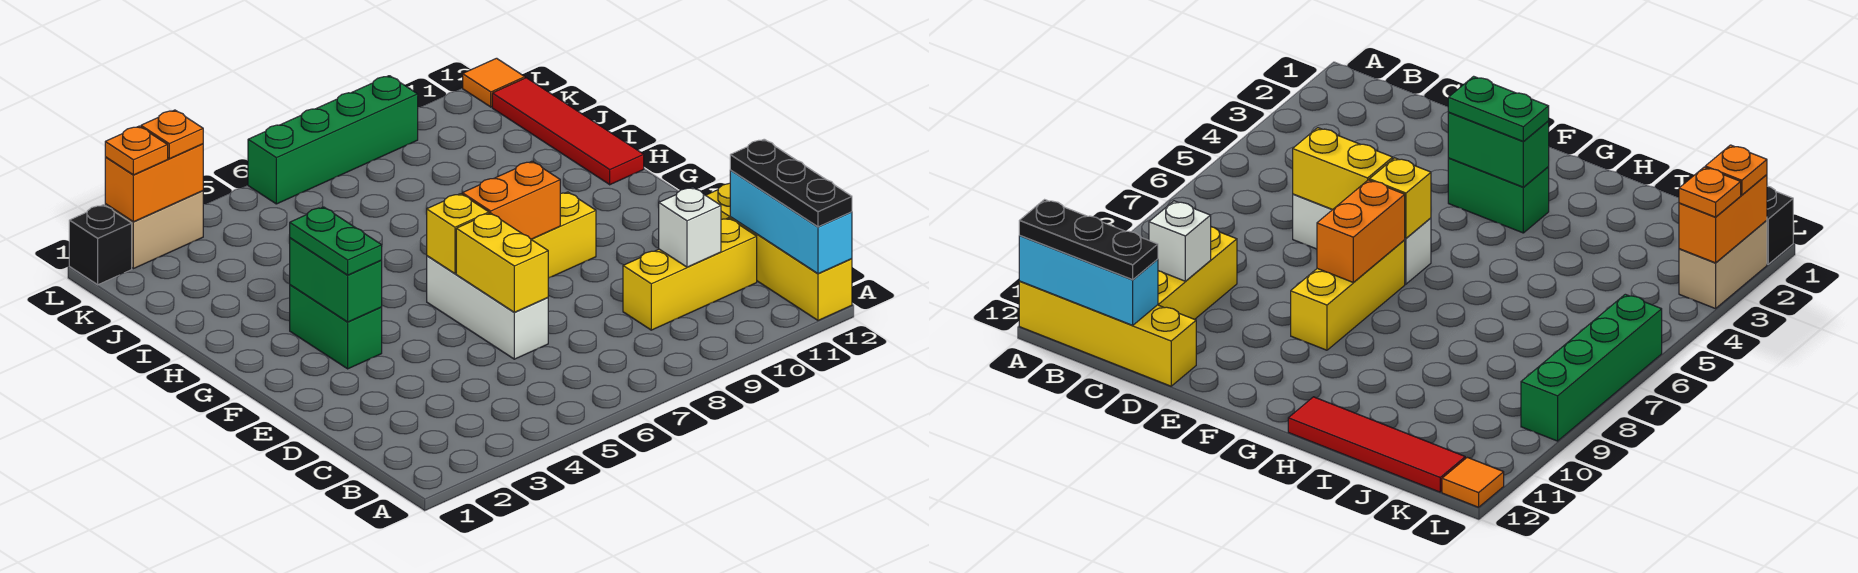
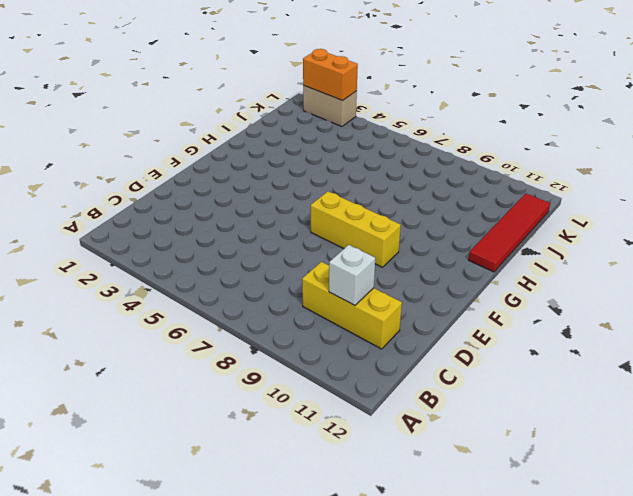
none -> yellow 1x4 brick [706,183,852,320]
none -> white 1x3 brick [427,256,548,359]
none -> green 1x2 brick [290,285,382,369]

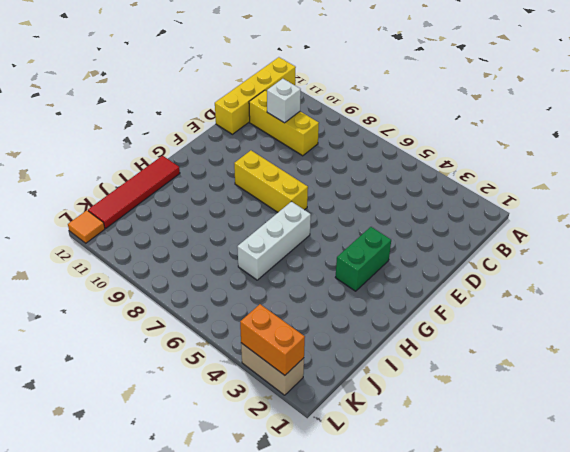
white 1x3 brick [237,201,311,280] -> white 1x3 brick moved to [427,256,548,359]
none -> black 1x1 brick [69,205,132,285]
none -> green 1x4 brick [248,76,418,204]
none -> cyan 1x3 brick [730,170,852,274]

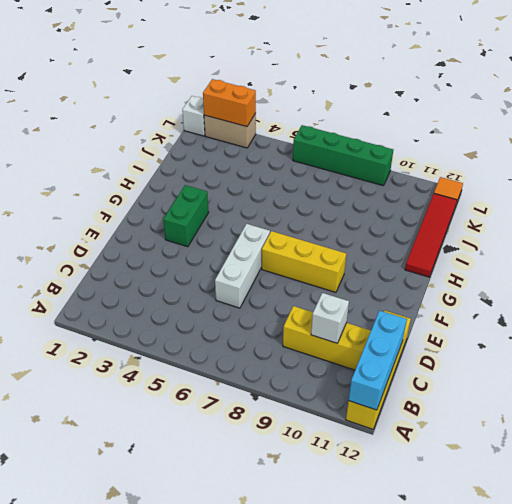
white 1x1 brick [182,96,205,136] -> black 1x1 brick [69,205,132,285]
none -> yellow 1x2 brick [456,213,548,312]
none -> green 1x2 brick [290,238,382,322]
none -> yellow 1x1 brick [427,194,489,273]

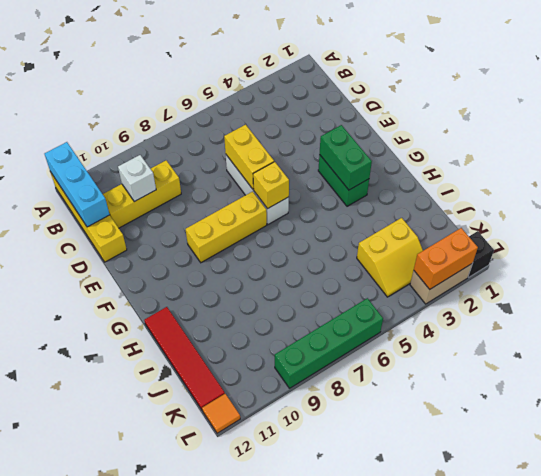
yellow 2x2 slope [357,218,423,297] -> none
none -> orange 1x2 brick [462,161,560,239]
none -> black 1x3 plate [730,139,852,227]
none -> green 1x2 plate [290,207,382,275]

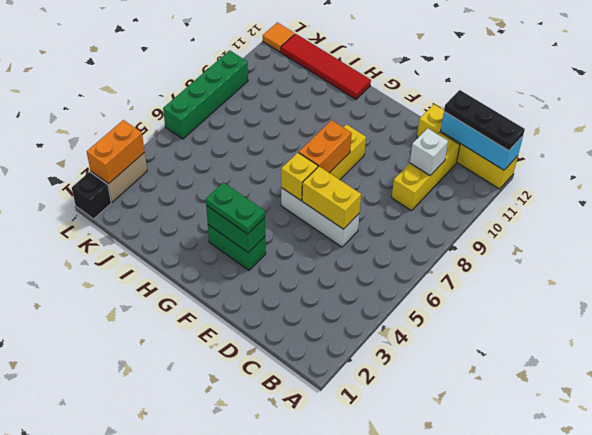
none -> orange 1x1 plate [105,126,168,175]
none -> orange 1x1 plate [141,110,203,159]

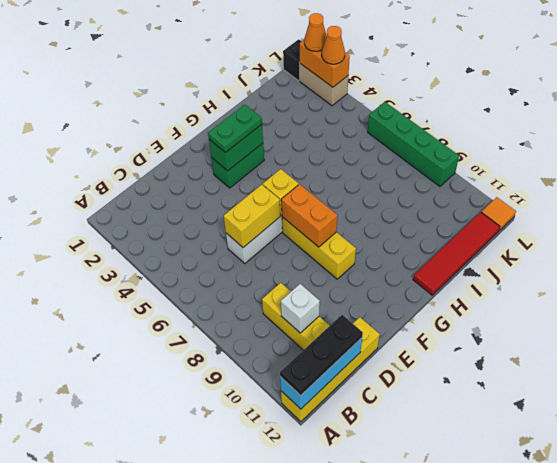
orange 1x1 cone [304,13,327,51] -> orange 1x1 plate [105,126,168,175]
orange 1x1 cone [322,26,345,64] -> orange 1x1 plate [141,110,203,159]

